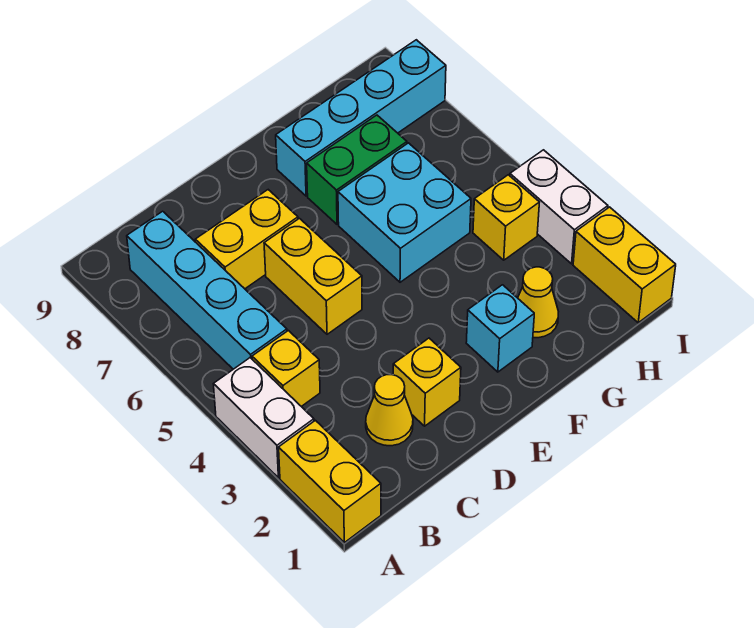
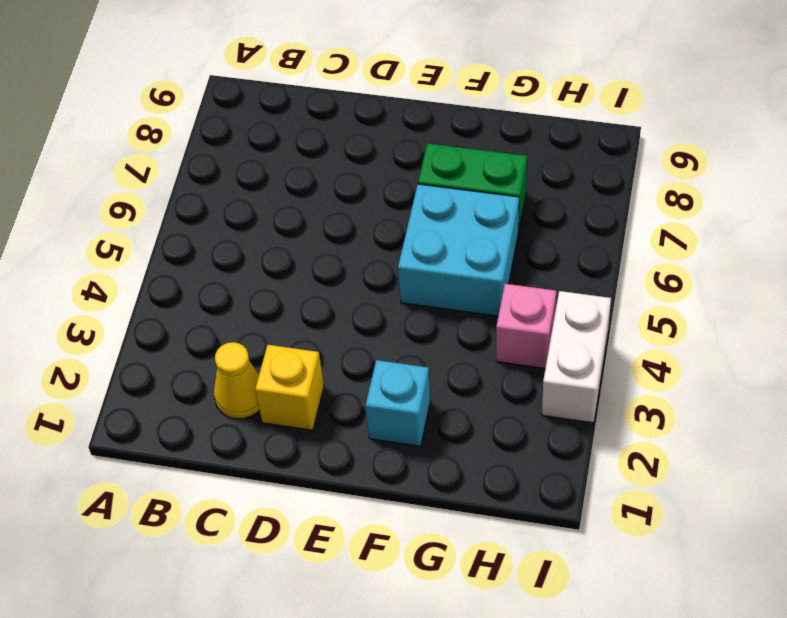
pink 1x1 brick [496,284,556,368] -> yellow 1x1 brick [473,175,539,260]
none -> yellow 1x2 brick [279,420,381,543]
none -> white 1x2 brick [214,358,314,478]
none -> yellow 1x1 brick [252,331,320,406]

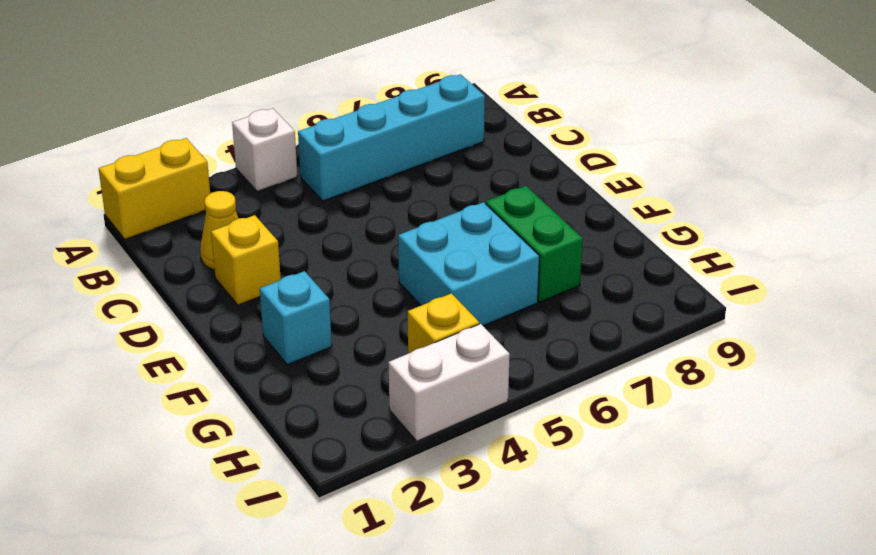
white 1x1 brick [232,108,297,192] -> white 1x2 brick [214,358,314,478]
none -> yellow 1x1 brick [252,331,320,406]
none -> yellow 1x2 brick [195,190,298,289]
none -> yellow 1x2 brick [264,218,362,334]

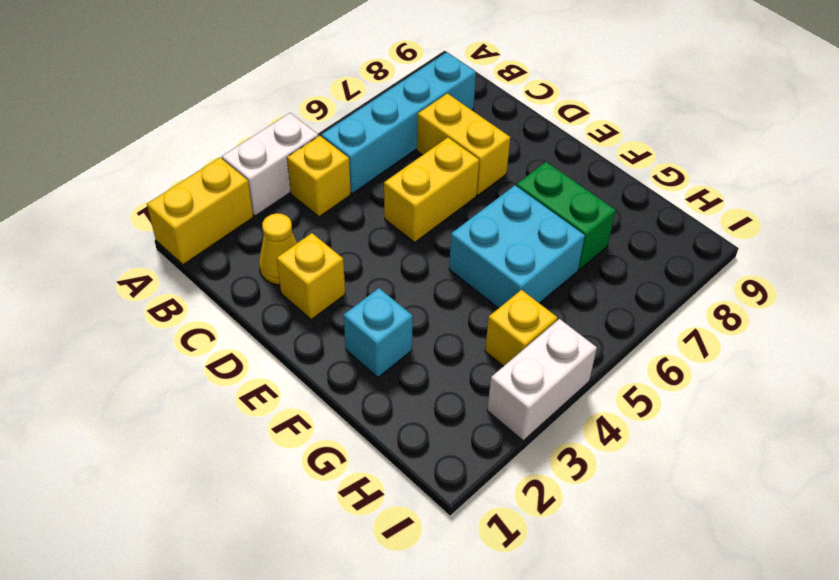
none -> cyan 1x4 brick [276,40,446,196]
none -> yellow 1x1 cone [518,267,558,338]
none -> yellow 1x2 brick [573,207,676,323]

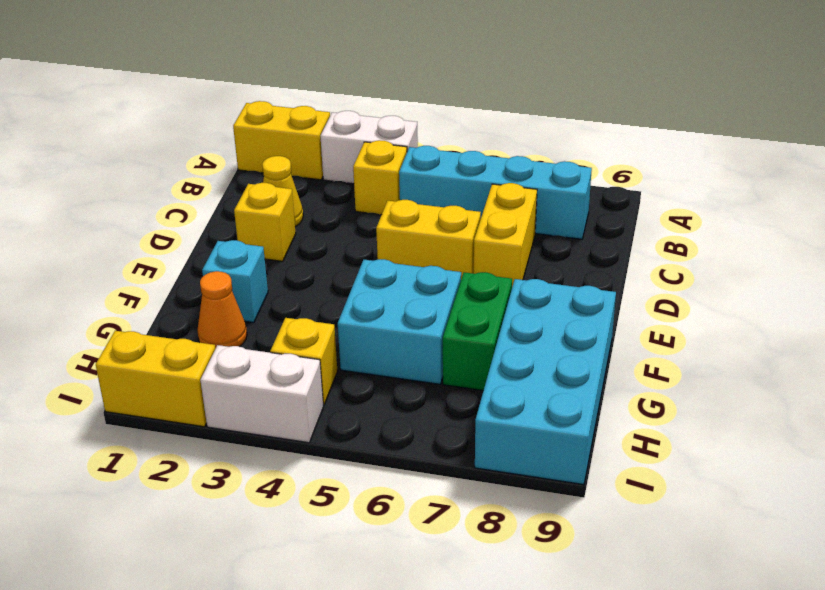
cyan 2x4 brick [475,279,616,485] -> cyan 1x4 brick [276,40,446,196]
orange 1x1 cone [197,271,247,349] -> yellow 1x1 cone [518,267,558,338]

